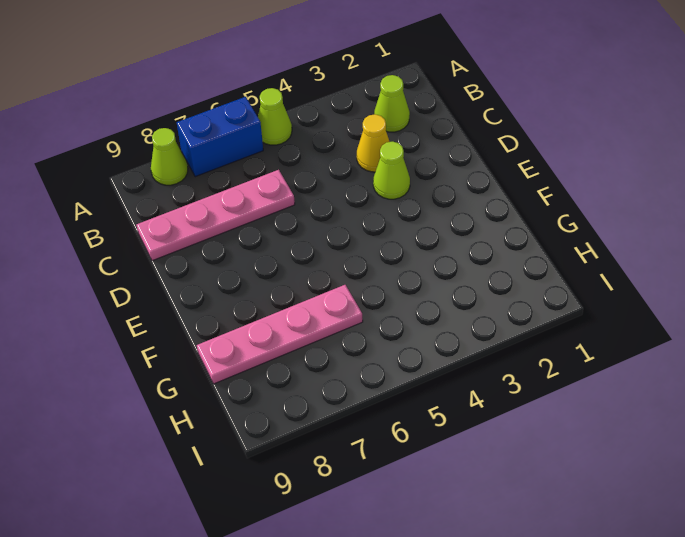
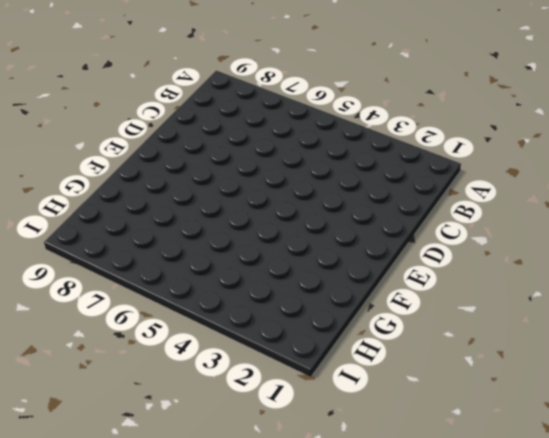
none -> lime 1x1 cone [258,88,292,145]
none -> blue 1x2 brick [177,97,263,177]

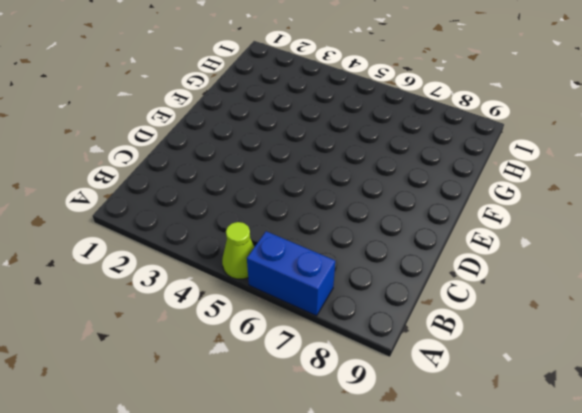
none -> lime 1x1 cone [151,128,188,185]
none -> lime 1x1 cone [374,75,410,132]

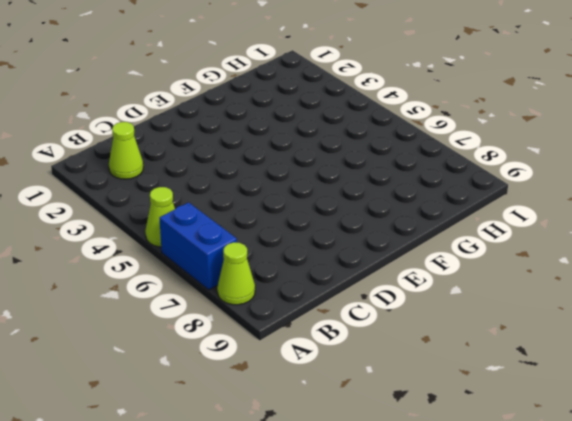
none -> yellow 1x1 cone [357,114,390,172]
none -> pink 1x4 plate [137,170,295,261]

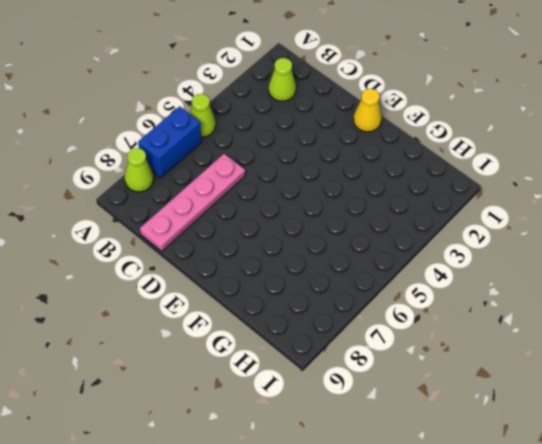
yellow 1x1 cone [353,89,382,132] -> yellow 1x1 cone moved to [357,114,390,172]
none -> lime 1x1 cone [373,142,410,199]
none -> pink 1x4 plate [197,285,363,384]

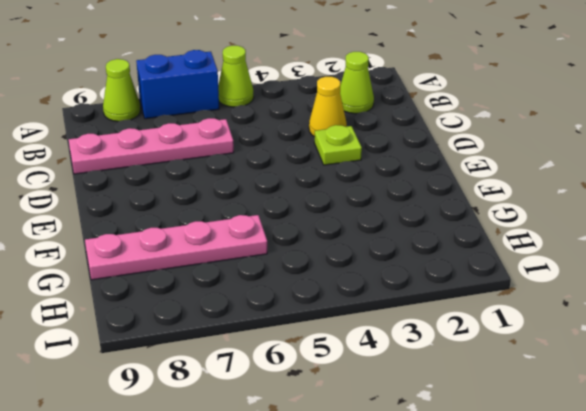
lime 1x1 plate [314,125,362,165] -> lime 1x1 cone [373,142,410,199]

